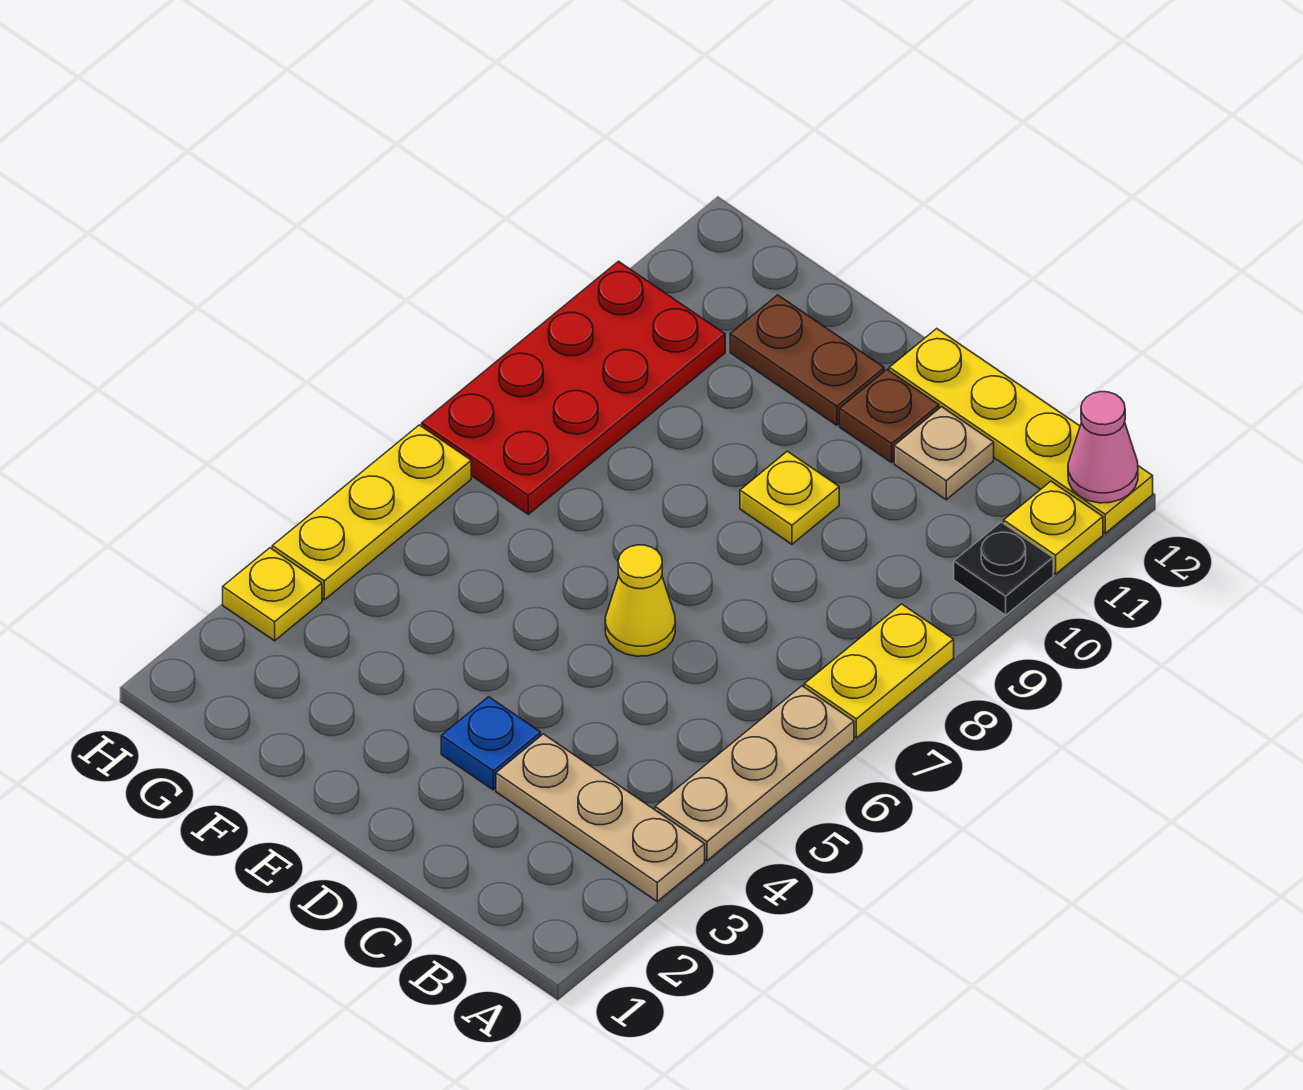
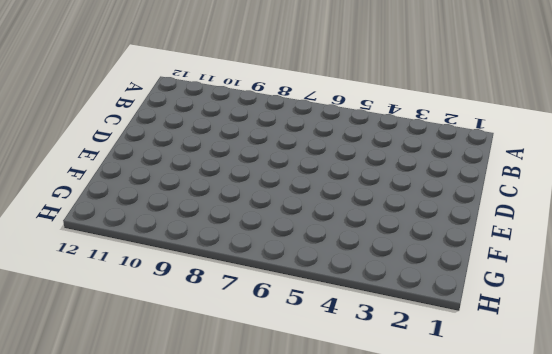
none -> tan 1x3 plate [496,734,705,901]
none -> tan 1x3 plate [655,686,854,861]
none -> yellow 1x2 plate [804,604,954,738]

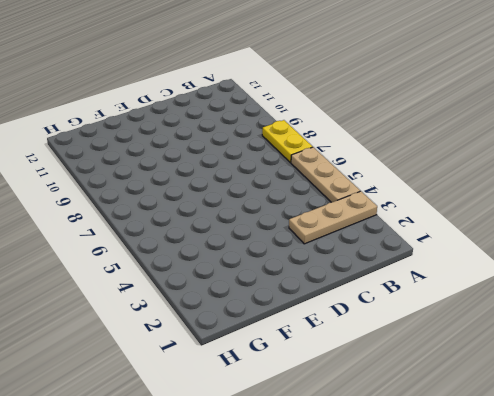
none -> black 1x1 plate [954,522,1053,615]
none -> yellow 1x1 plate [1004,481,1103,574]
none -> yellow 1x4 plate [889,329,1153,533]

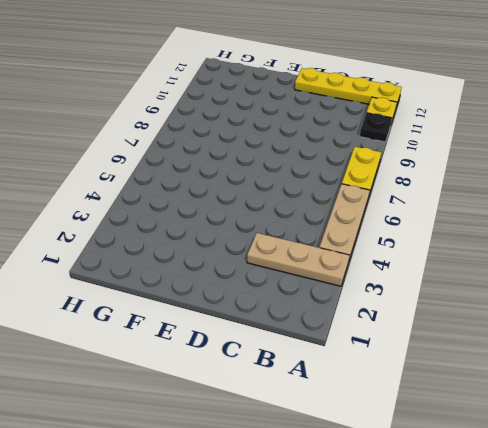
none -> tan 1x1 plate [894,407,994,500]
none -> blue 1x1 plate [441,697,541,790]
none -> yellow 1x1 cone [605,545,675,656]

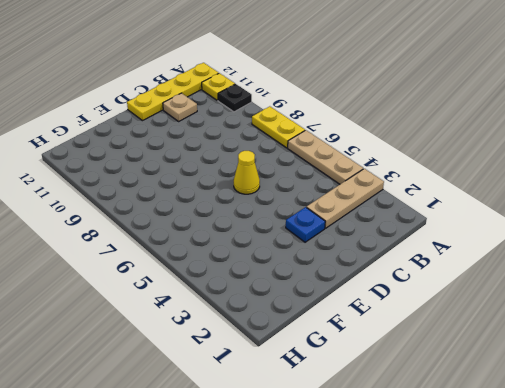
none -> yellow 1x1 plate [740,451,839,544]
none -> brown 1x1 plate [840,370,939,462]
none -> brown 1x2 plate [730,295,884,425]

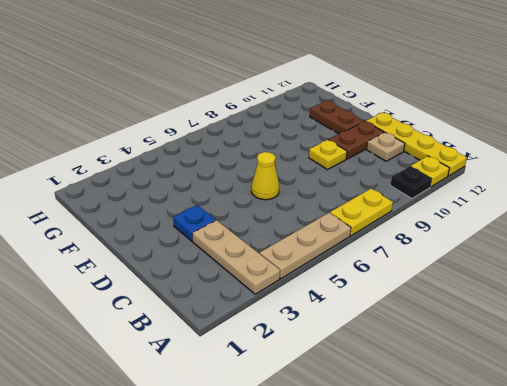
brown 1x2 plate [329,121,384,159] -> brown 1x1 plate [840,370,939,462]
none -> red 2x4 plate [422,261,725,514]
none -> yellow 1x1 plate [223,548,322,641]
none -> yellow 1x3 plate [272,425,471,600]

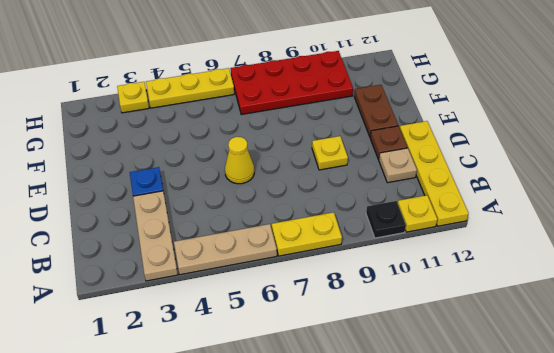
none -> pink 1x1 cone [1068,392,1138,503]

